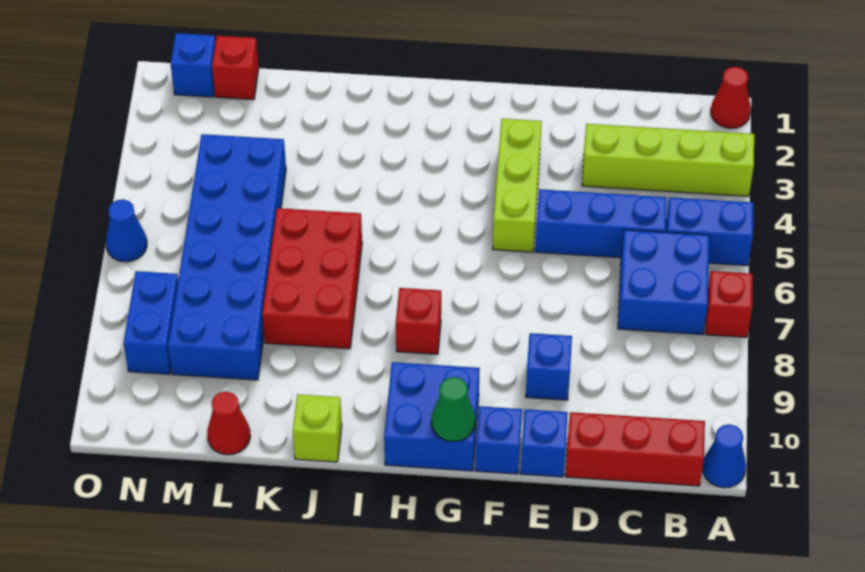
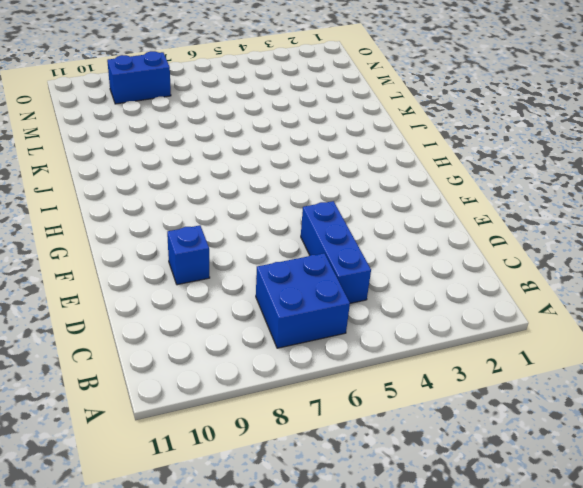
none -> red 1x1 cone [711,67,751,128]
none -> lime 1x4 brick [582,124,754,196]
none -> blue 1x2 brick [665,197,753,266]

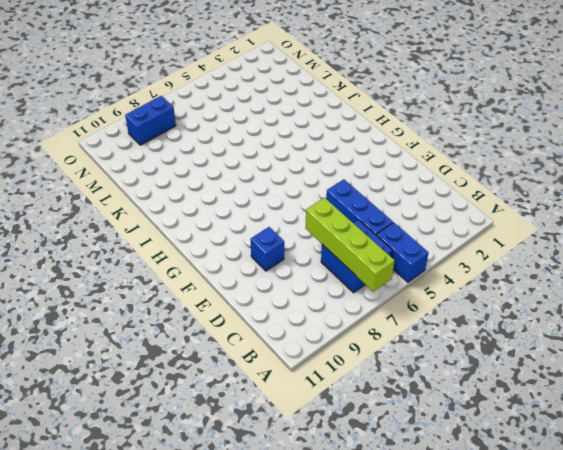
lime 1x4 brick [305,198,395,292] -> lime 1x4 brick moved to [582,124,754,196]
none -> red 1x1 cone [711,67,751,128]
none -> red 1x1 brick [705,271,753,337]
none -> blue 1x1 cone [702,424,746,488]

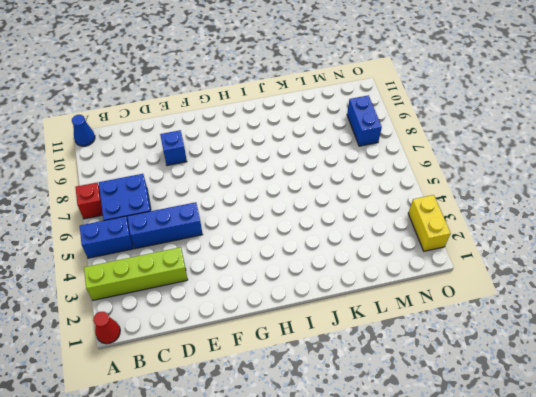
yellow 1x2 brick [408,195,451,251] -> none
none -> red 1x3 brick [566,412,705,486]
none -> blue 1x1 brick [520,409,568,477]
none -> lime 1x3 brick [493,119,542,252]

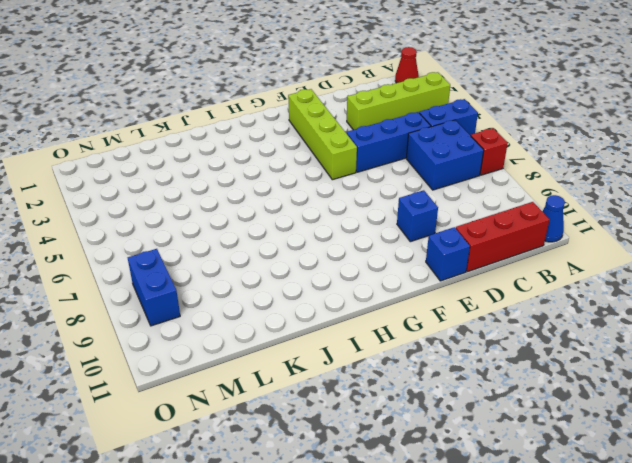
lime 1x4 brick [288,89,357,180] -> lime 1x3 brick [493,119,542,252]
none -> blue 1x1 brick [475,406,522,474]
none -> blue 2x2 brick [384,362,480,471]
none -> red 1x1 brick [396,288,441,354]

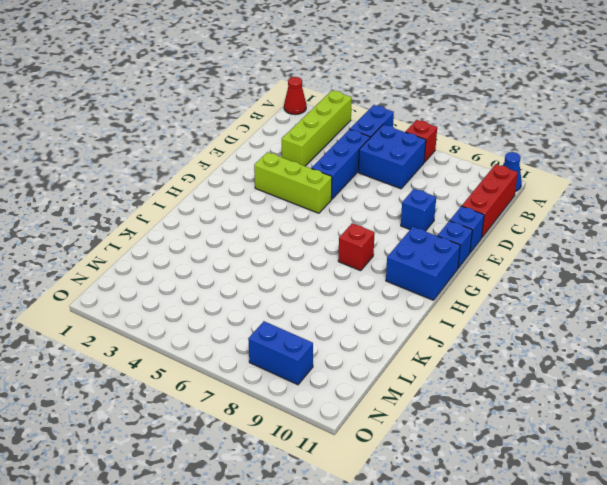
none -> red 2x3 brick [262,208,362,349]
none -> lime 1x1 brick [293,394,342,462]
none -> blue 2x6 brick [168,134,286,380]

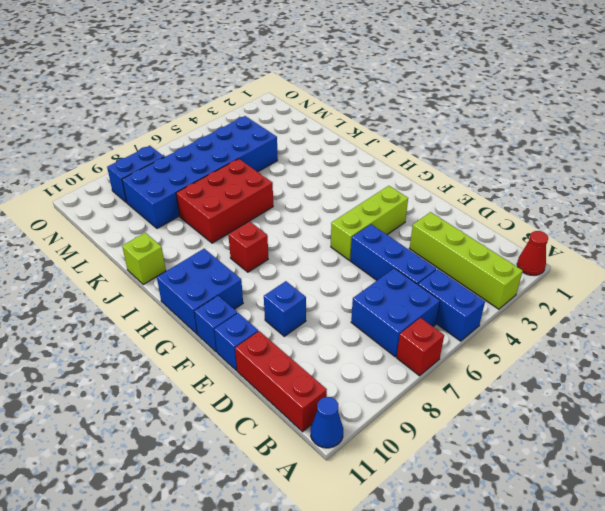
none -> red 1x1 cone [207,392,250,455]
none -> red 1x1 brick [212,36,259,100]
none -> blue 1x1 brick [171,33,216,97]

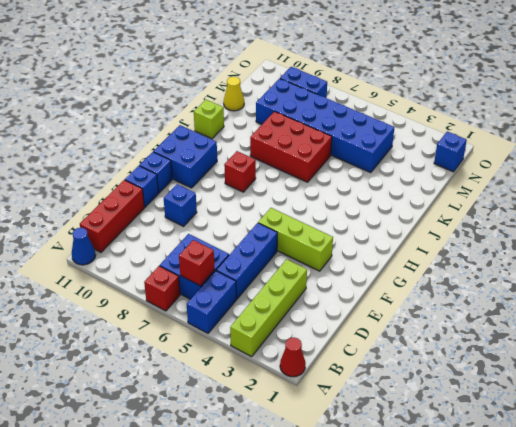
red 1x1 brick [179,240,215,286] -> red 1x1 brick moved to [212,36,259,100]
yellow 1x1 cone [224,77,244,111] -> red 1x1 cone [207,392,250,455]
none -> blue 1x1 cone [106,199,147,262]
none -> green 1x1 cone [432,377,475,442]

